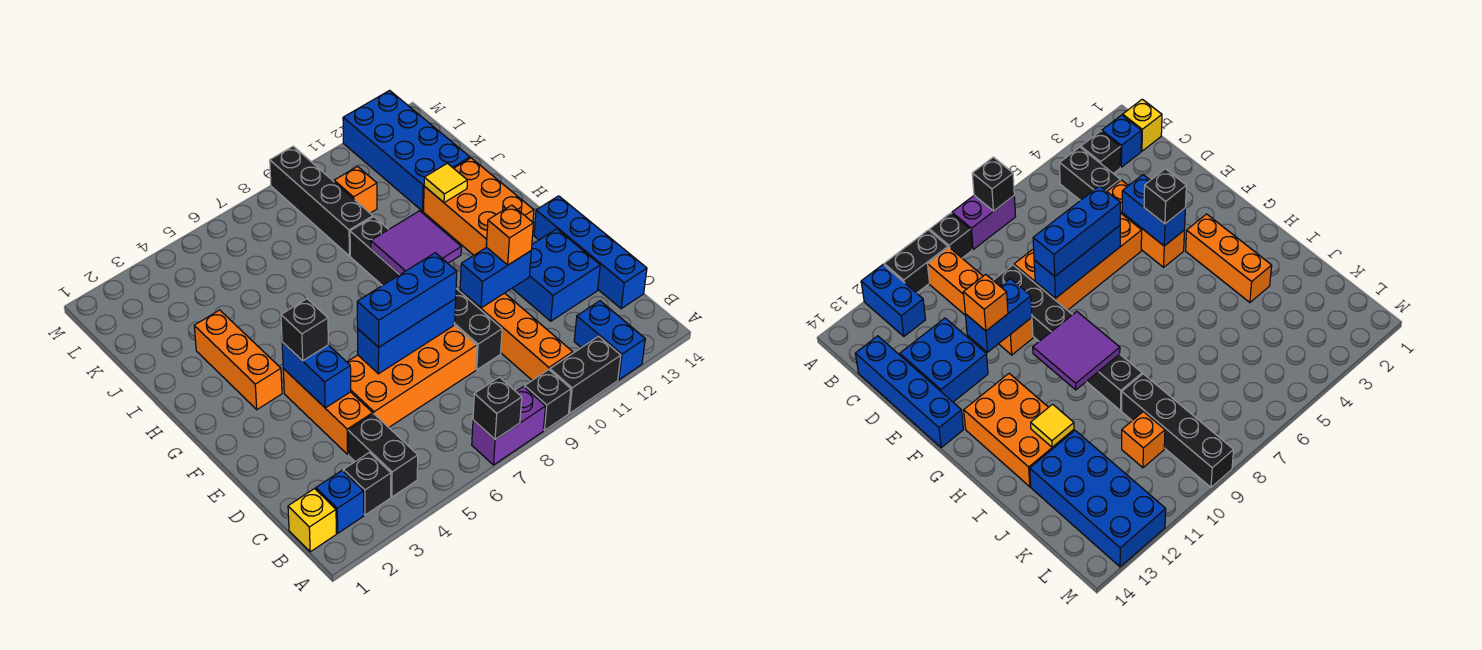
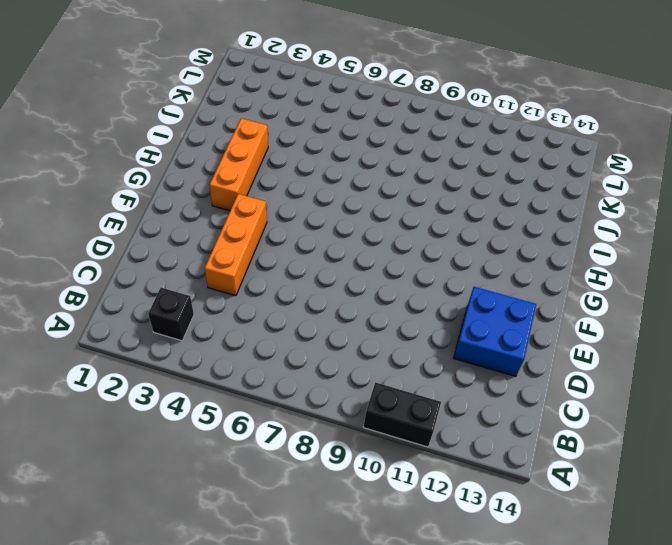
none -> purple 1x2 brick [472,387,546,465]
none -> black 1x1 brick [525,370,571,430]
none -> blue 1x2 brick [574,301,645,380]

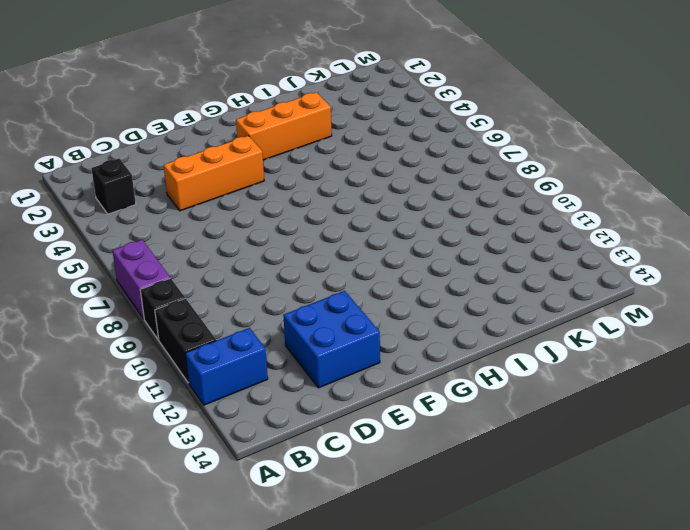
none -> yellow 1x1 brick [288,489,336,552]
none -> blue 1x1 brick [316,471,364,533]
none -> black 1x2 brick [348,414,418,497]

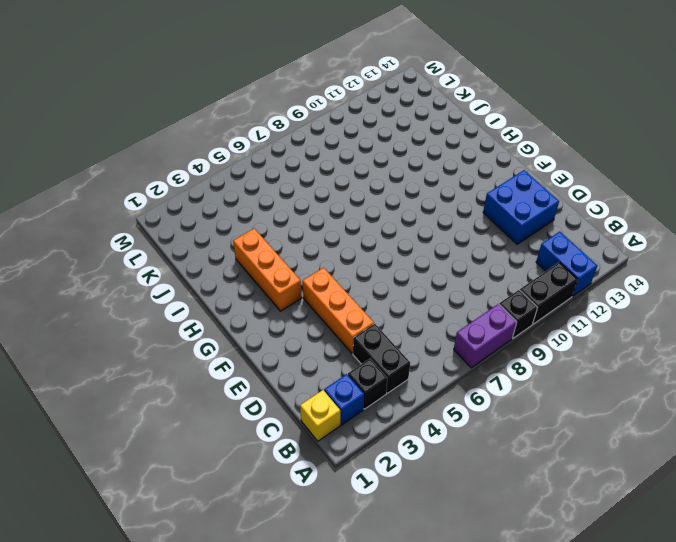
none -> orange 1x4 brick [460,290,573,380]
none -> blue 1x4 brick [534,196,647,309]
none -> orange 2x4 brick [347,325,477,427]

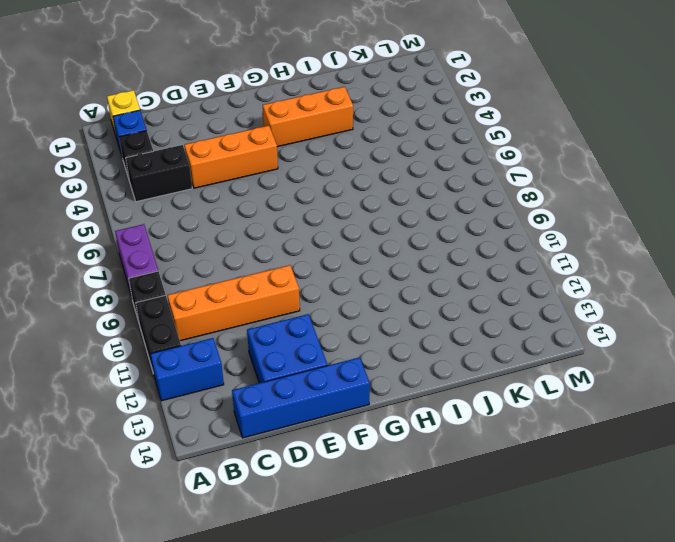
none -> orange 2x4 brick [347,325,477,427]
none -> black 1x6 brick [350,217,502,370]
none -> orange 2x3 brick [424,158,534,255]

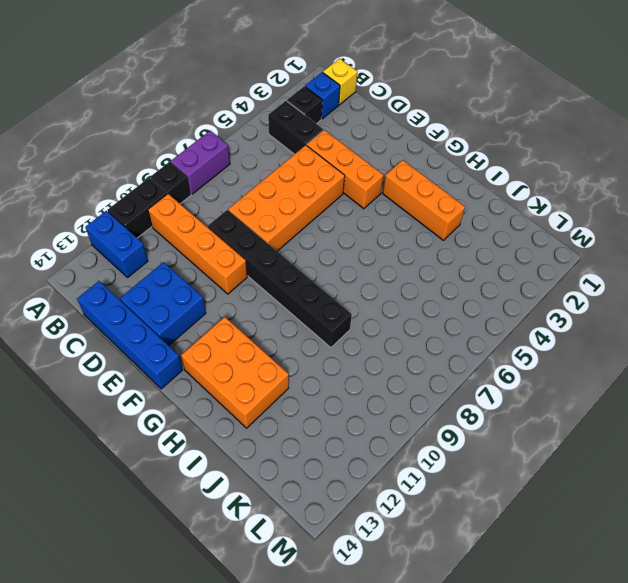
none -> black 1x4 brick [270,146,373,256]
none -> blue 2x4 brick [343,90,470,211]
none -> orange 1x1 brick [334,167,377,213]

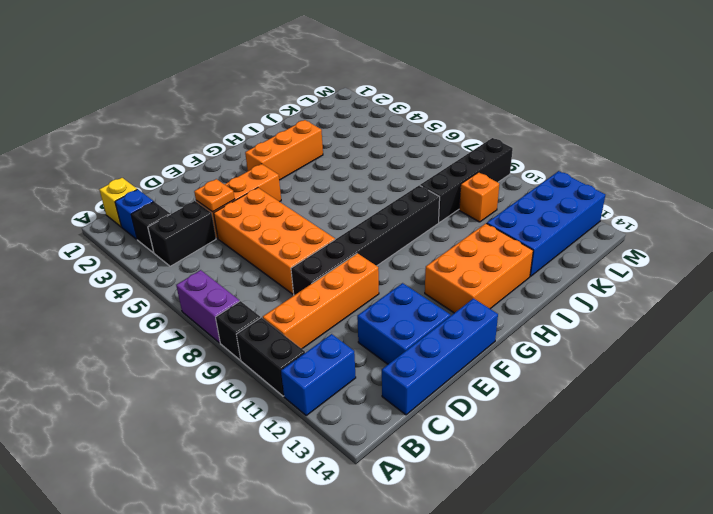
orange 1x1 plate [194,179,234,212] -> none
none -> black 1x1 brick [473,377,522,440]
none -> blue 1x2 brick [282,342,351,408]
none -> blue 1x3 brick [358,299,456,374]

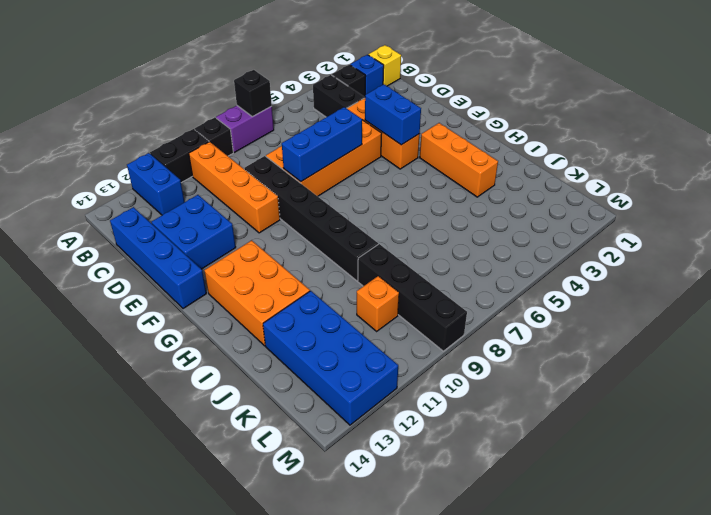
none -> blue 1x2 brick [460,247,531,308]
none -> purple 2x2 tile [371,211,461,275]
none -> yellow 1x1 tile [424,163,467,203]

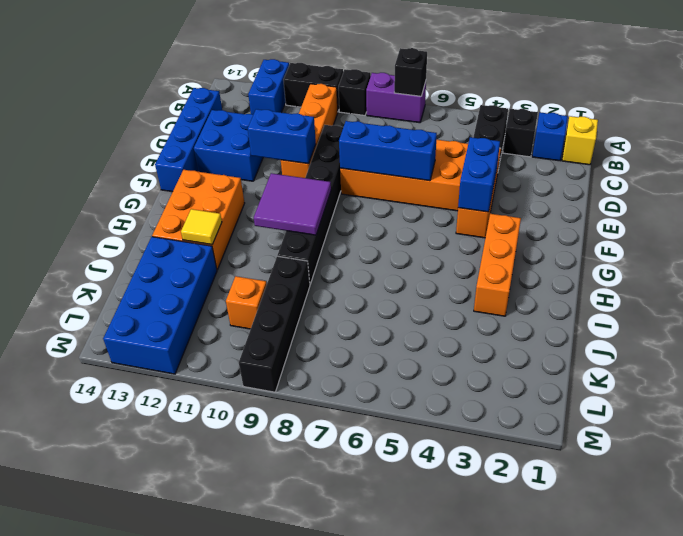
none -> blue 1x3 brick [357,253,457,347]
none -> orange 1x1 brick [486,205,533,265]
none -> black 1x1 brick [281,299,328,361]

